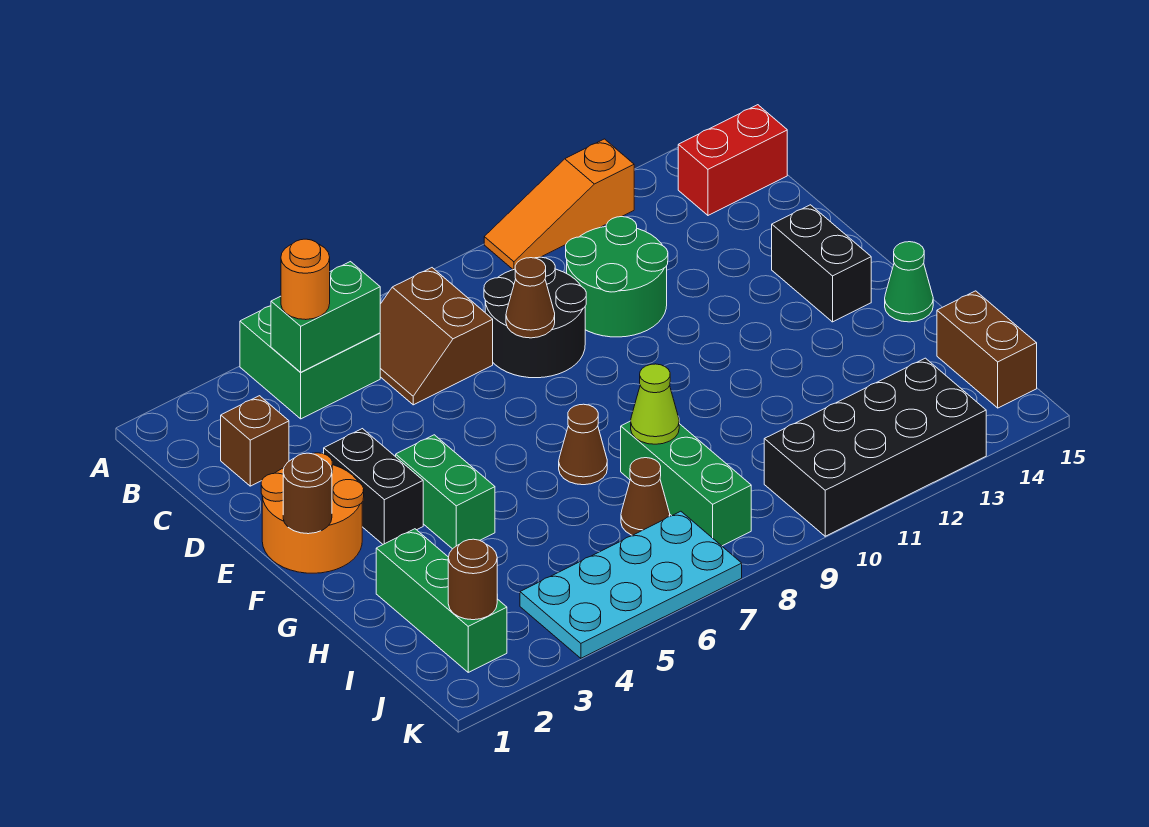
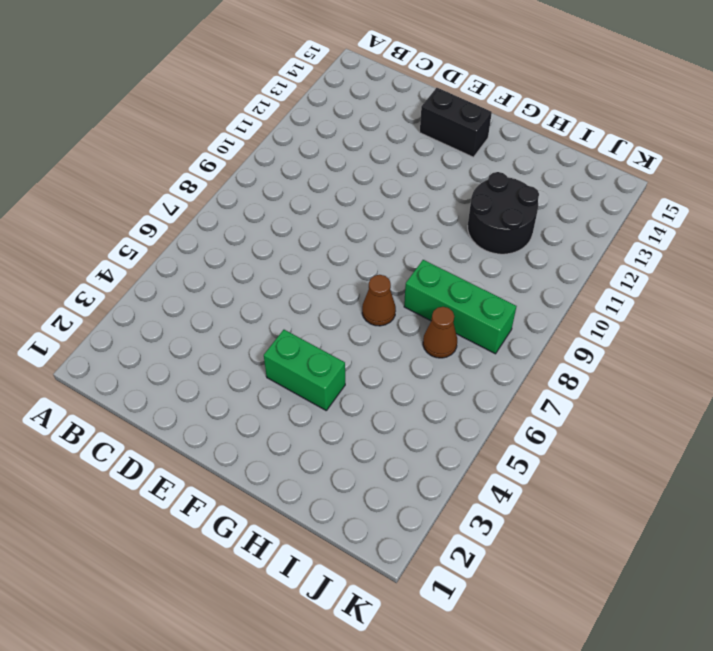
black 2x2 round brick [468,172,539,254] -> black 2x2 round brick moved to [484,257,586,378]
none -> green 2x2 brick [240,306,380,419]
none -> orange 1x3 slope [484,139,634,270]
none -> brown 2x2 slope [380,268,493,405]

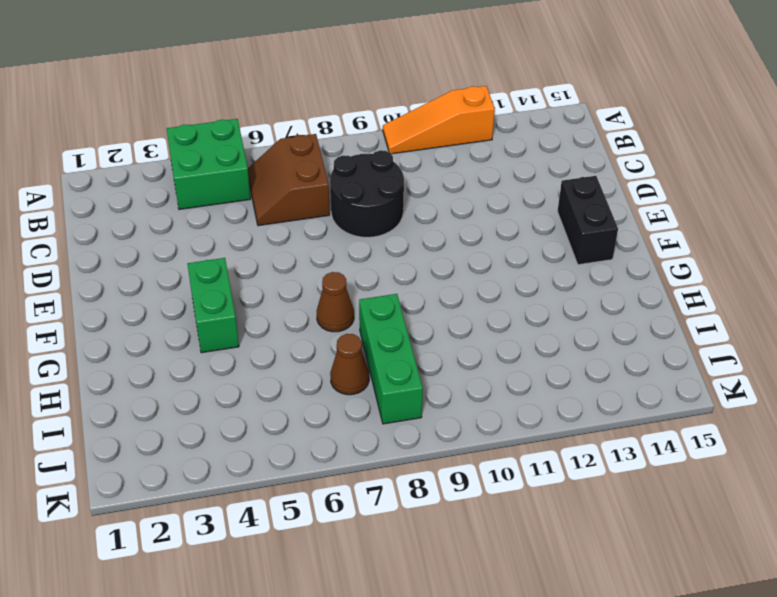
none -> red 1x2 brick [678,105,787,215]
none -> brown 1x1 brick [221,396,289,486]
none -> green 2x2 round brick [566,217,668,337]

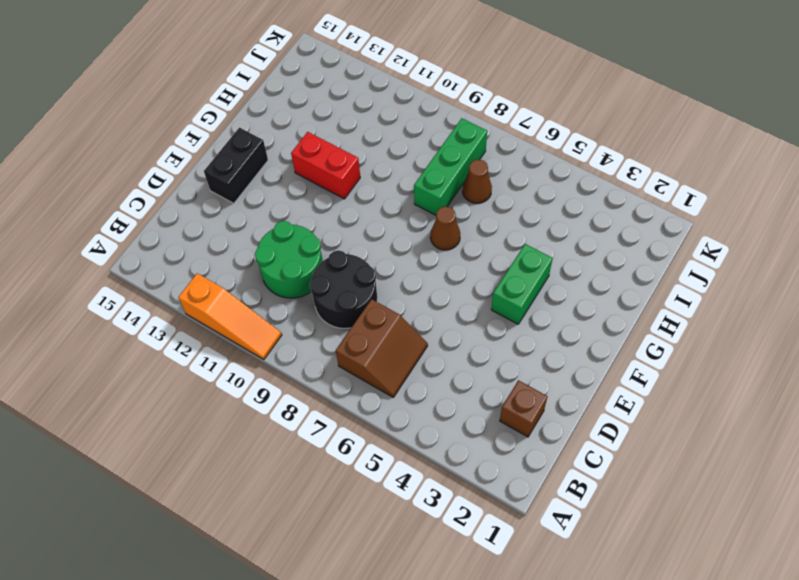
red 1x2 brick [291,132,360,199] -> red 1x2 brick moved to [678,105,787,215]
none -> green 2x2 brick [240,306,380,419]
none -> orange 2x2 round brick [261,453,364,573]
none -> black 1x2 brick [324,429,423,544]

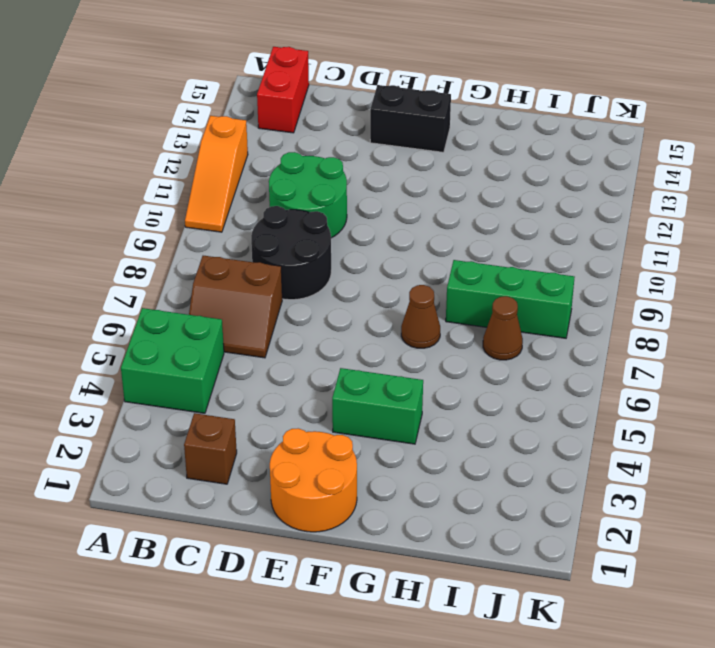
none -> black 1x2 brick [324,429,423,544]
none -> green 1x1 cone [885,242,933,322]
none -> green 1x3 brick [376,529,507,672]

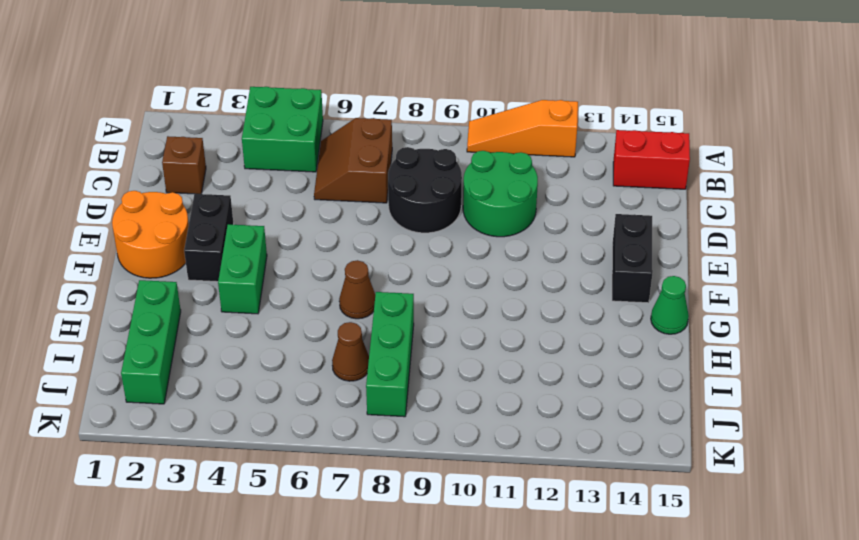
none -> brown 1x2 brick [937,291,1037,408]
none -> cyan 2x4 plate [520,511,742,658]
none -> black 2x4 brick [764,358,986,536]

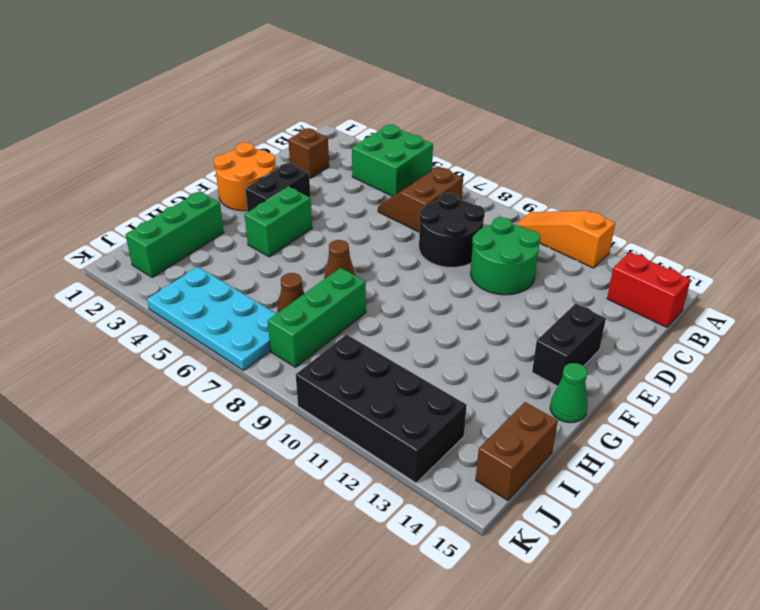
none -> green 1x2 brick [271,262,380,372]
none -> brown 1x1 cone [506,258,555,338]
none -> brown 1x1 round brick [283,453,332,534]

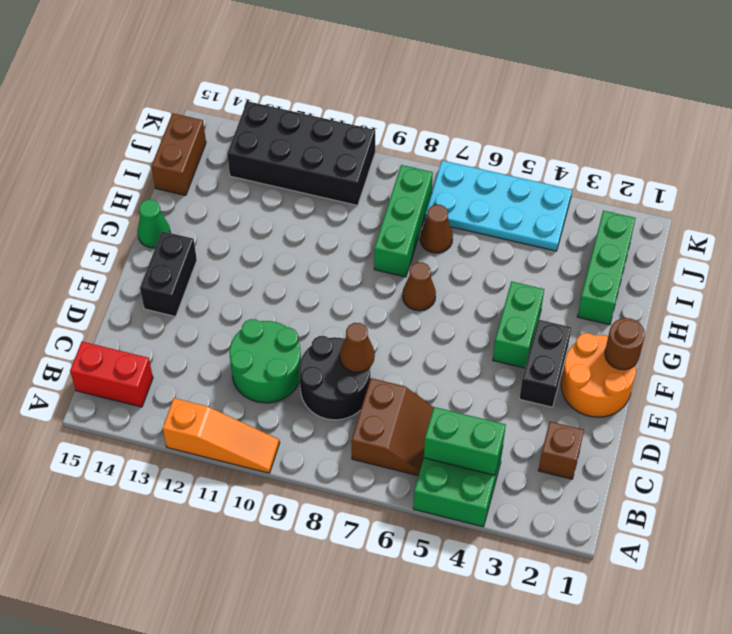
none -> lime 1x1 cone [631,364,679,444]
none -> brown 1x1 round brick [448,539,497,620]
none -> orange 1x1 round brick [281,239,330,320]

